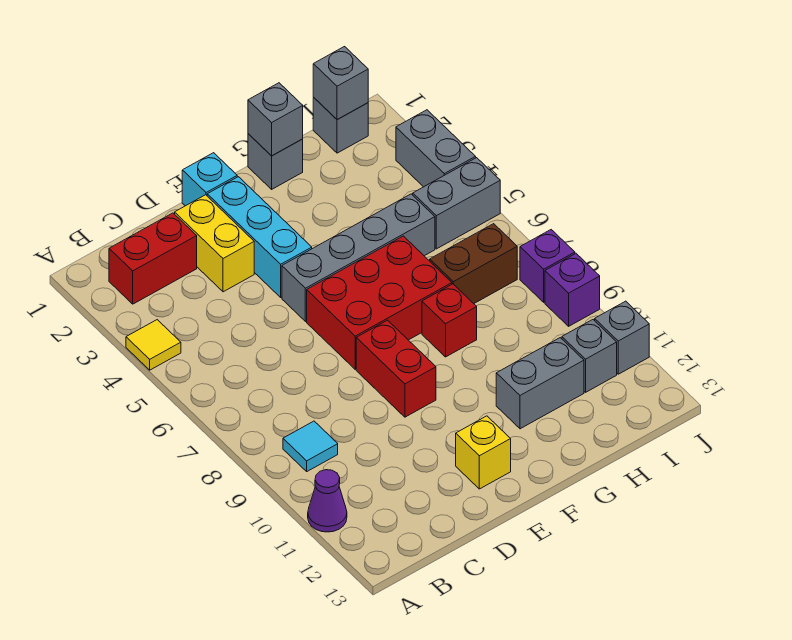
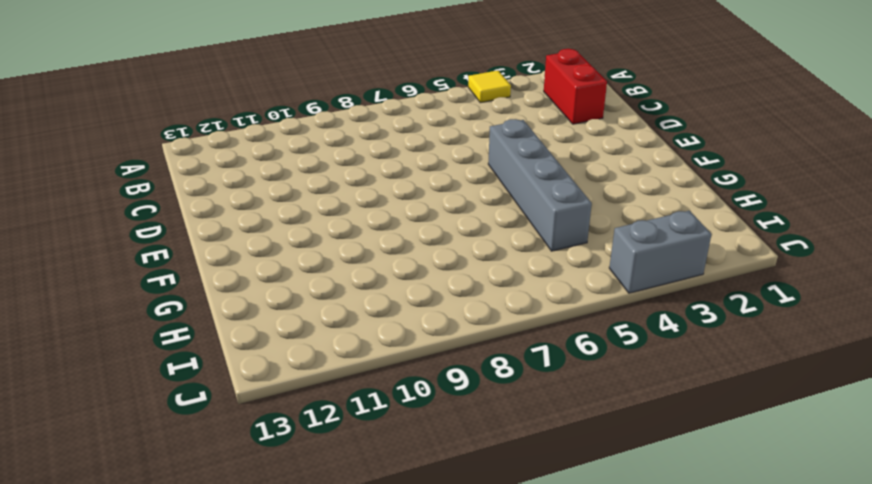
none -> purple 1x1 cone [308,470,347,532]
none -> cyan 1x1 tile [283,421,338,471]
none -> yellow 1x2 brick [175,195,254,292]

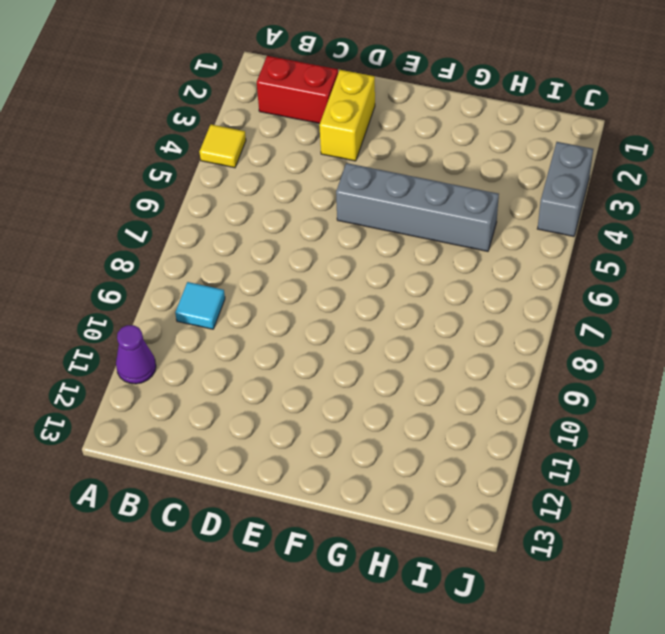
none -> cyan 1x1 brick [182,153,237,206]
none -> cyan 1x3 brick [207,177,312,297]
none -> red 2x3 brick [307,236,452,369]

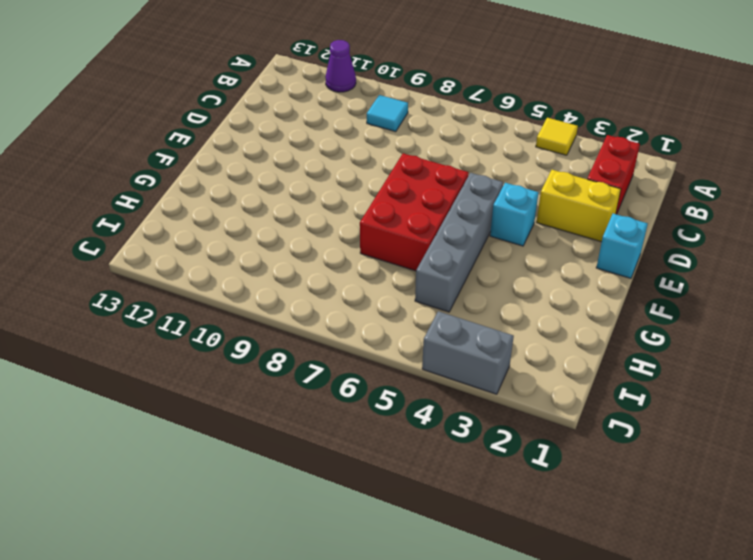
cyan 1x1 brick [490,183,539,246] -> cyan 1x3 brick [207,177,312,297]
none -> red 1x2 brick [356,320,436,417]
none -> yellow 1x1 brick [456,416,511,489]
none -> grey 1x1 brick [248,134,303,189]

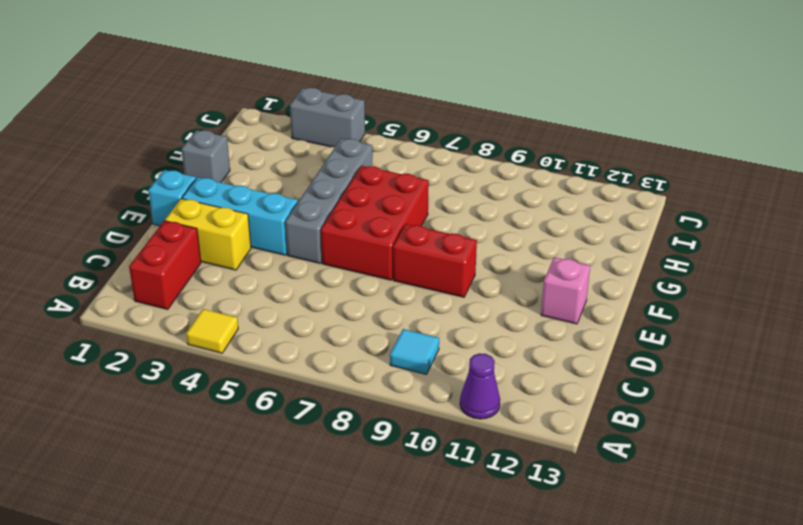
pink 1x1 brick [541,257,590,324] -> yellow 1x1 brick [456,416,511,489]
none -> red 1x1 brick [422,284,477,357]
none -> grey 1x2 brick [496,338,584,429]
none -> brown 1x2 brick [430,224,517,303]

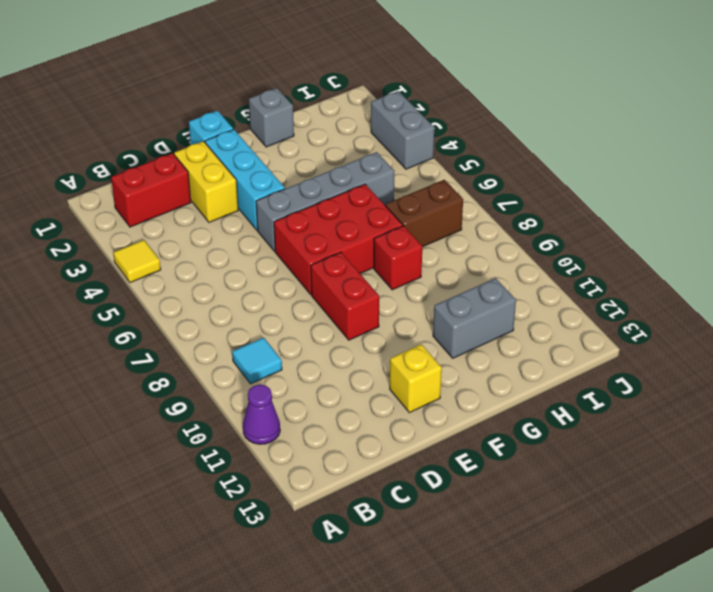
none -> grey 1x1 brick [313,98,368,153]
none -> grey 1x2 brick [413,158,500,249]
none -> grey 1x1 brick [562,320,617,392]

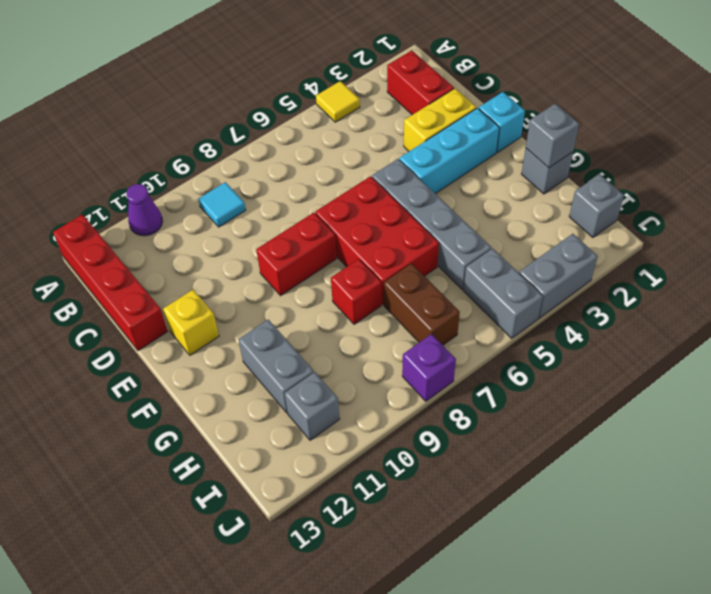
red 1x4 brick [53,214,168,351] -> none
none -> purple 1x1 brick [545,254,600,326]
none -> grey 1x1 brick [595,301,649,374]
none -> grey 1x1 brick [313,47,368,120]

